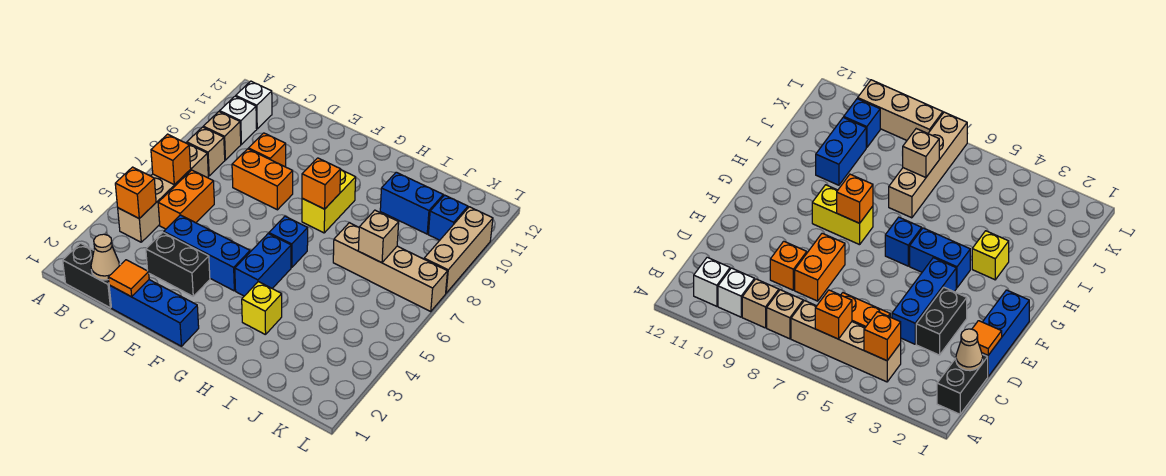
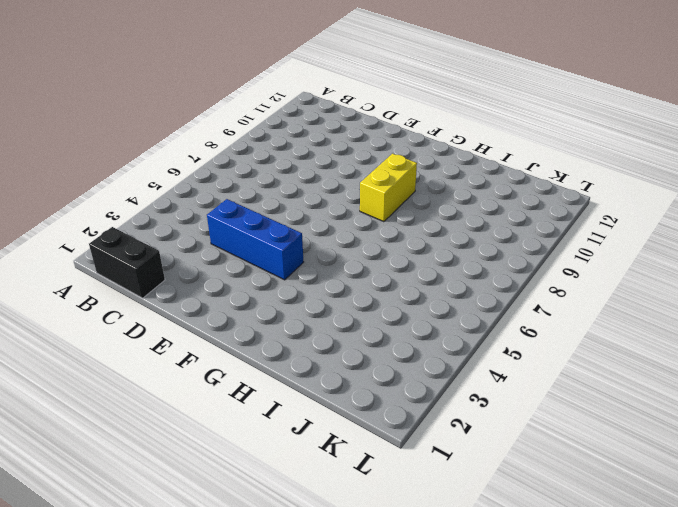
none -> tan 1x4 brick [118,143,208,242]
none -> tan 1x1 brick [187,127,225,176]
none -> tan 1x1 brick [203,112,241,160]

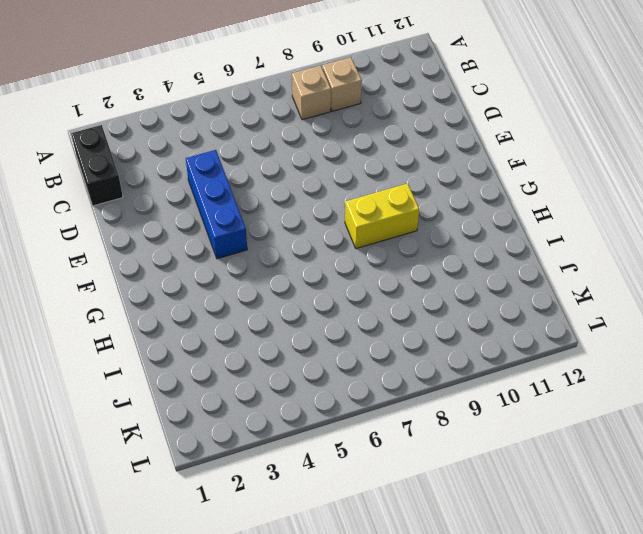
none -> tan 1x4 brick [118,143,208,242]
none -> white 1x1 brick [220,96,257,144]
none -> white 1x1 brick [236,81,272,129]

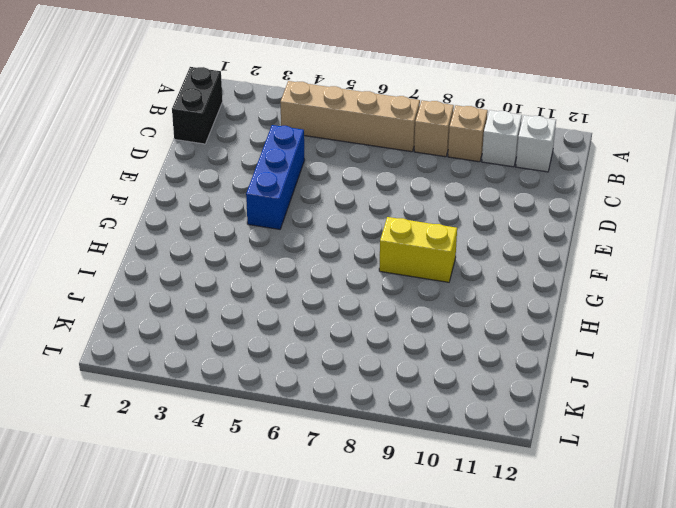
none -> orange 1x2 brick [158,170,214,229]
none -> blue 1x3 brick [109,280,199,346]
none -> black 1x2 brick [146,232,210,296]

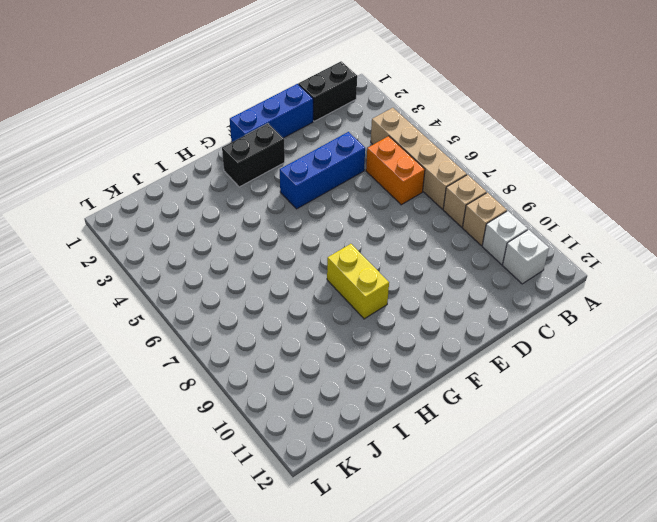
black 1x2 brick [222,124,285,187] -> black 1x2 brick moved to [146,232,210,296]
none -> orange 1x2 brick [232,149,293,210]
none -> orange 1x1 brick [248,133,286,167]
none -> blue 1x2 brick [235,234,291,296]

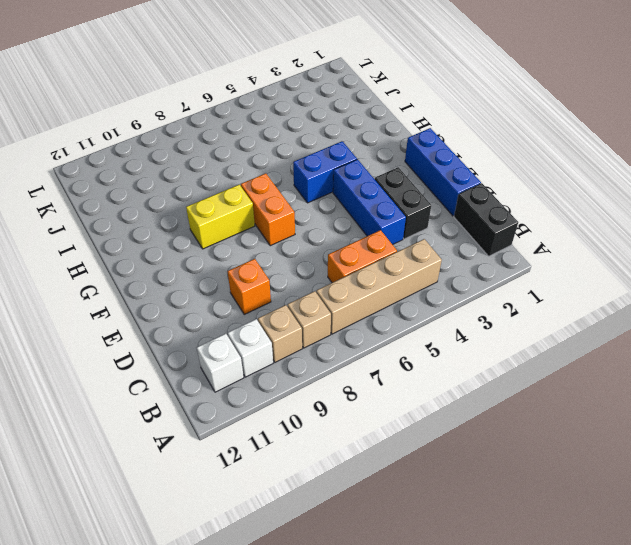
orange 1x2 brick [241,173,295,246] -> orange 1x2 brick moved to [232,149,293,210]
none -> blue 1x1 brick [269,216,308,268]
none -> yellow 1x1 brick [242,282,282,335]
none -> tan 1x4 brick [333,223,448,311]

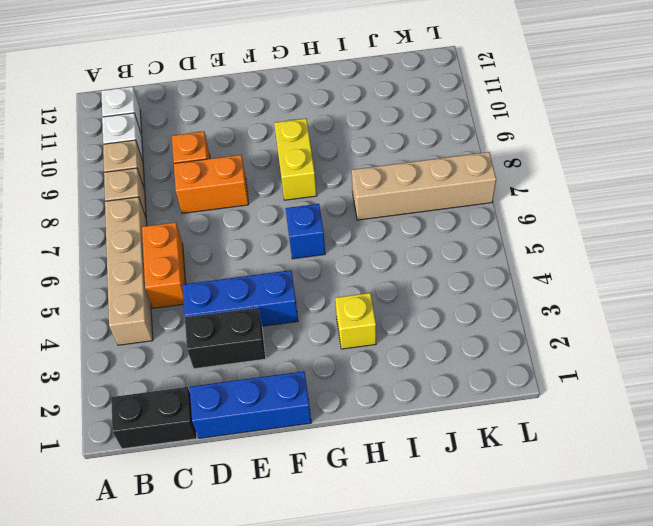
none -> blue 1x2 brick [235,234,291,296]
none -> blue 1x2 brick [380,172,443,234]
none -> blue 1x1 brick [428,195,468,240]

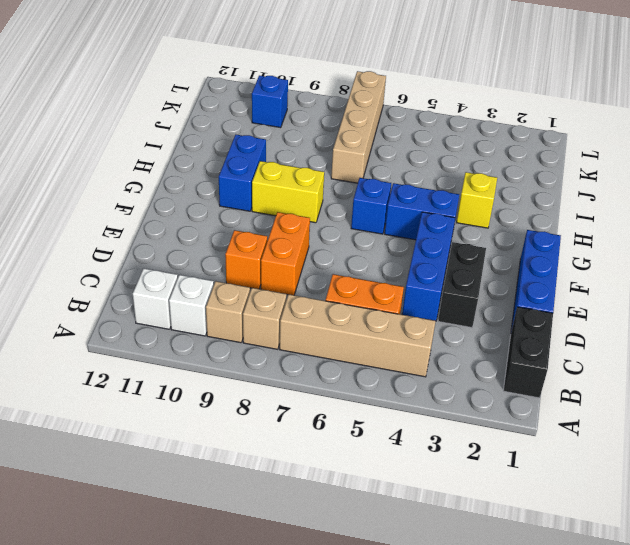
blue 1x2 brick [219,135,266,211] -> blue 1x2 brick moved to [380,172,443,234]
none -> tan 1x3 brick [424,207,493,293]
none -> orange 1x1 brick [115,167,156,219]
none -> orange 1x1 brick [151,134,191,185]

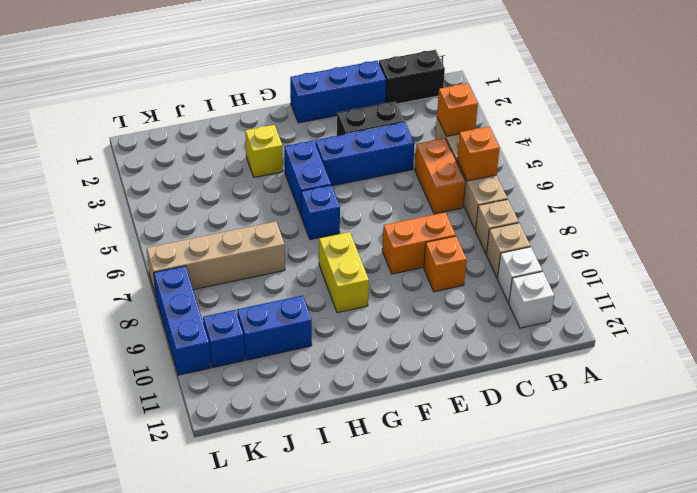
blue 1x3 brick [154,266,211,375] -> tan 1x3 brick [424,207,493,293]
none -> tan 1x1 cone [91,234,119,280]
none -> orange 1x1 tile [108,260,149,297]
none -> orange 1x1 brick [302,158,341,209]

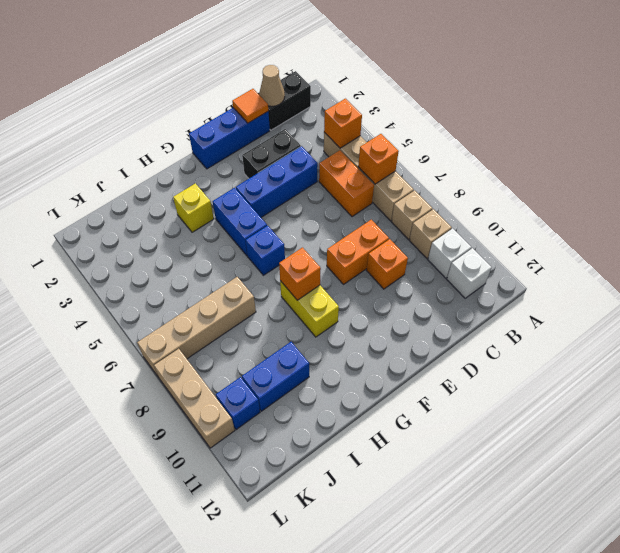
none -> tan 1x1 brick [358,210,399,263]

